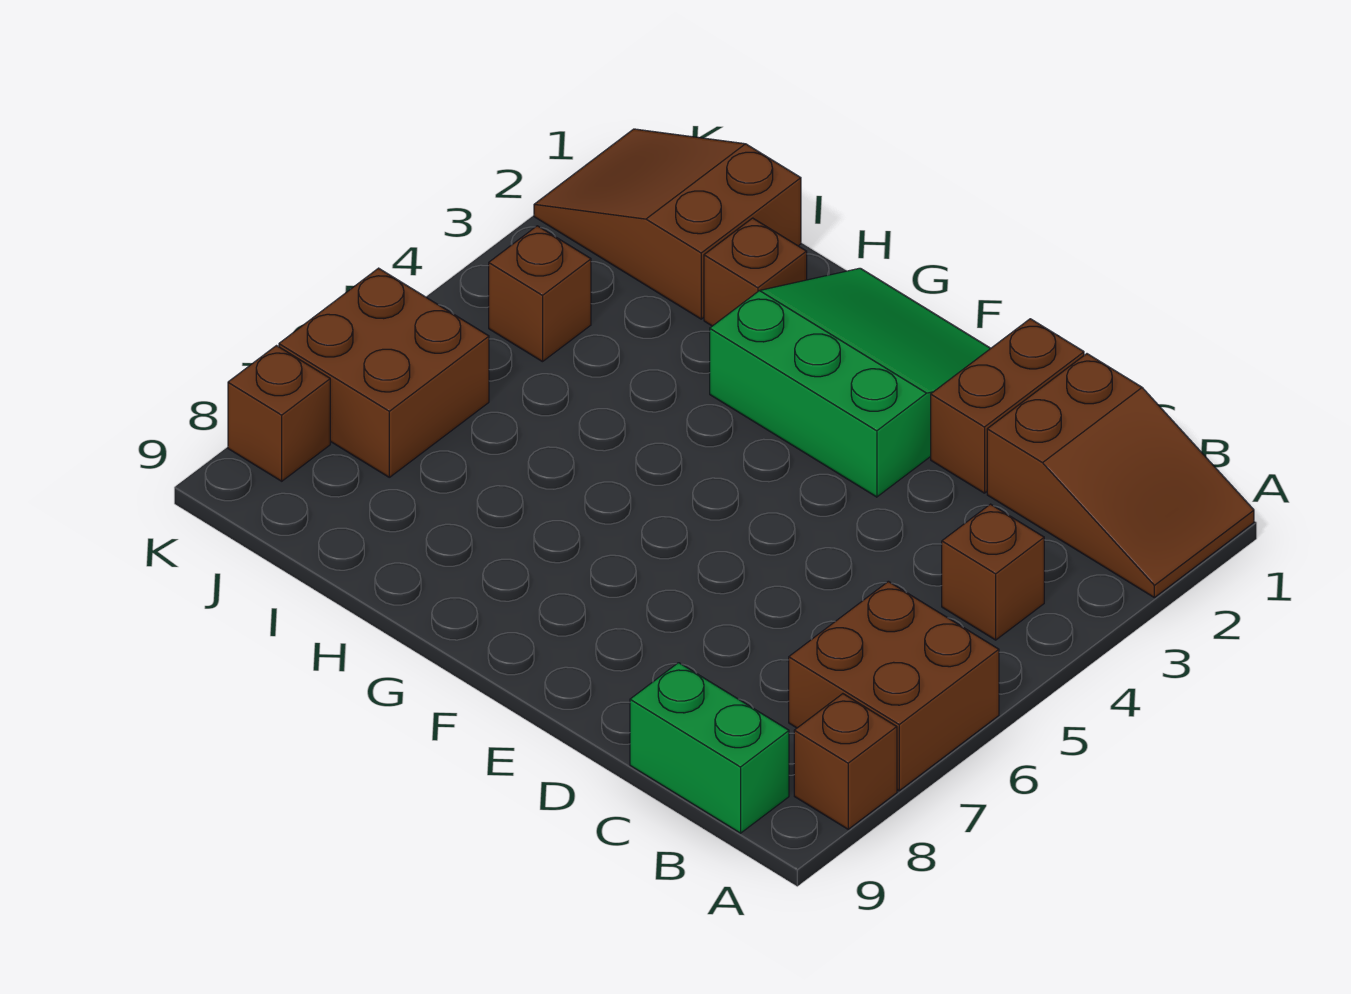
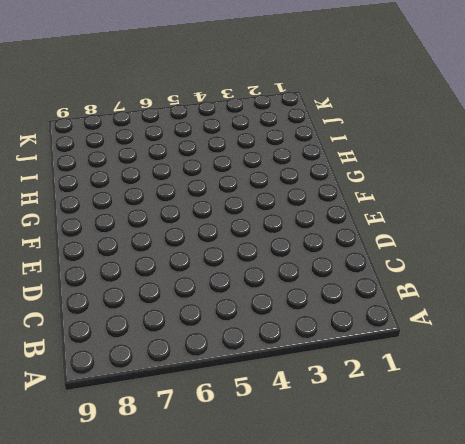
none -> brown 2x3 slope [987,354,1254,598]
none -> brown 2x2 brick [789,581,999,791]
none -> brown 1x1 brick [794,694,897,829]

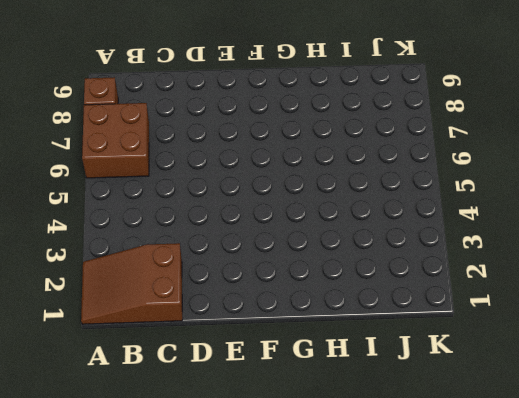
none -> brown 1x1 brick [942,504,1044,640]
none -> green 1x2 brick [630,663,789,833]
none -> brown 1x2 brick [931,319,1084,493]

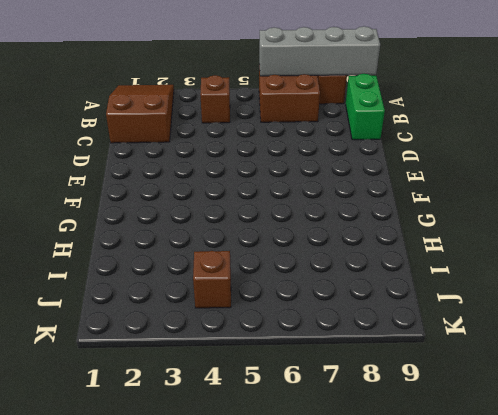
grey 1x4 brick [259,26,380,76] -> none
none -> brown 1x2 brick [931,319,1084,493]
none -> green 3x3 slope [710,268,991,497]
none -> brown 1x1 brick [704,218,807,326]

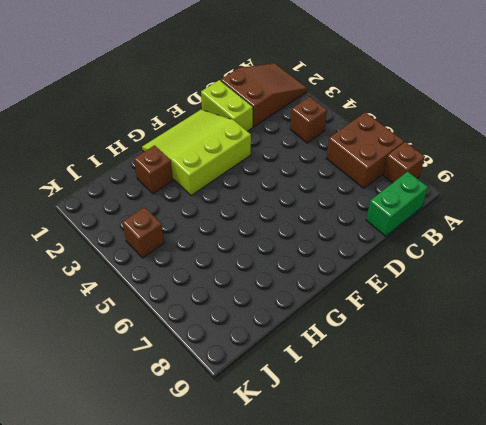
lime 1x2 brick [201,80,253,131] -> brown 1x2 brick [931,319,1084,493]
lime 3x3 slope [142,110,251,196] -> green 3x3 slope [710,268,991,497]
none -> brown 2x3 slope [534,129,801,319]
none -> brown 2x2 brick [279,268,489,477]
none -> brown 1x1 brick [228,346,330,481]

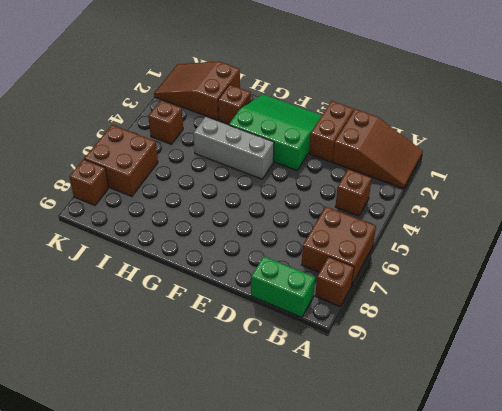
grey 1x3 brick [194,117,274,179] -> none

